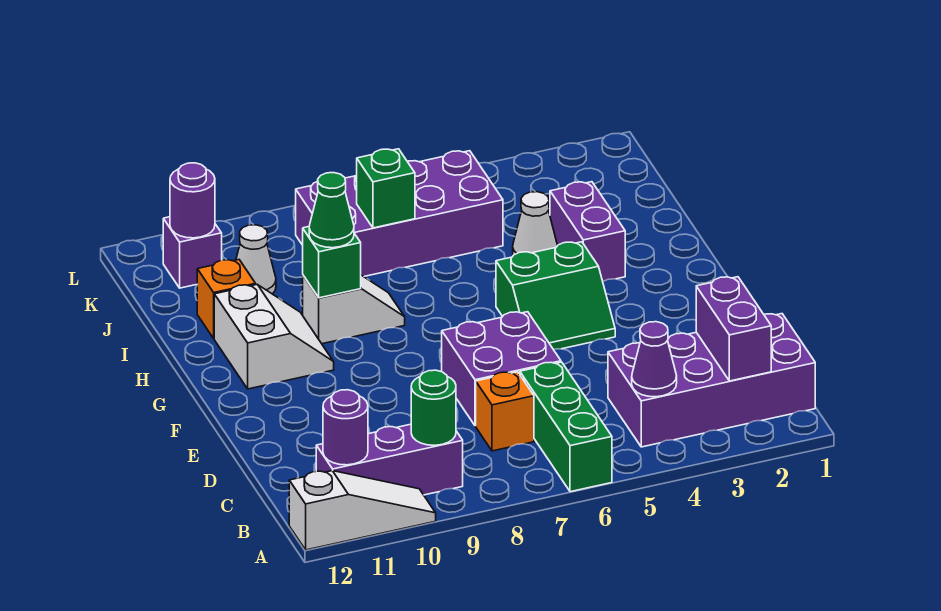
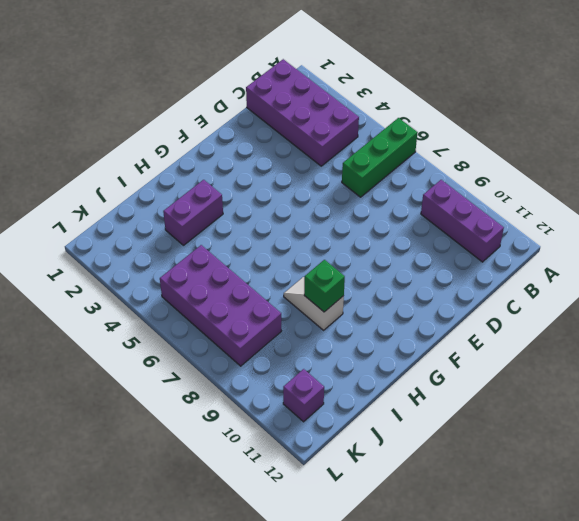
none -> white 1x3 slope [289,471,436,550]
none -> orange 1x1 brick [476,372,534,451]
none -> purple 2x2 brick [442,312,561,426]

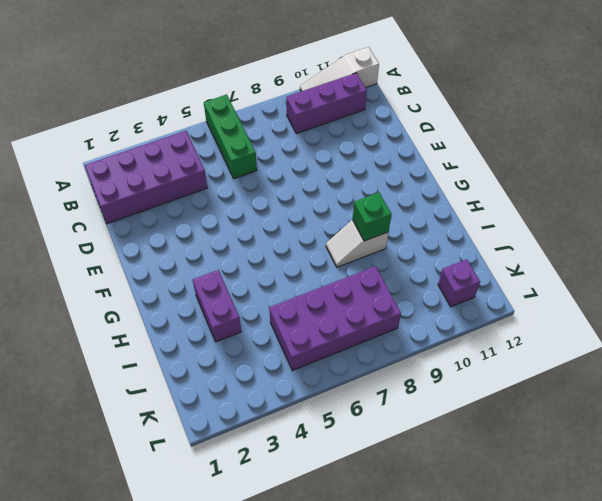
none -> orange 1x1 brick [476,372,534,451]
none -> purple 2x2 brick [442,312,561,426]
none -> green 2x2 slope [496,242,615,349]

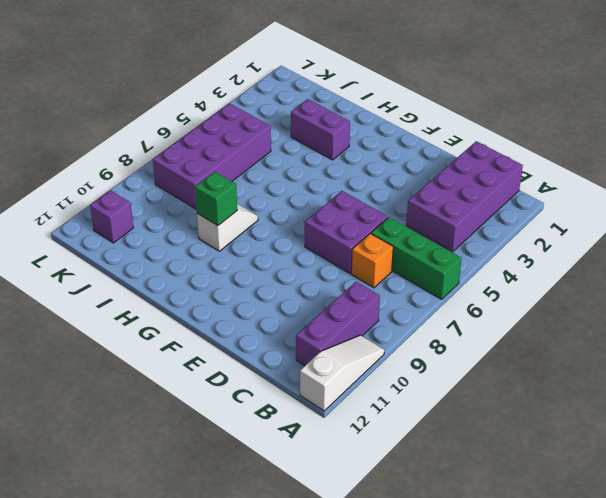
none -> green 2x2 slope [496,242,615,349]
none -> white 2x2 slope [214,285,334,389]
none -> white 1x1 cone [513,192,558,255]

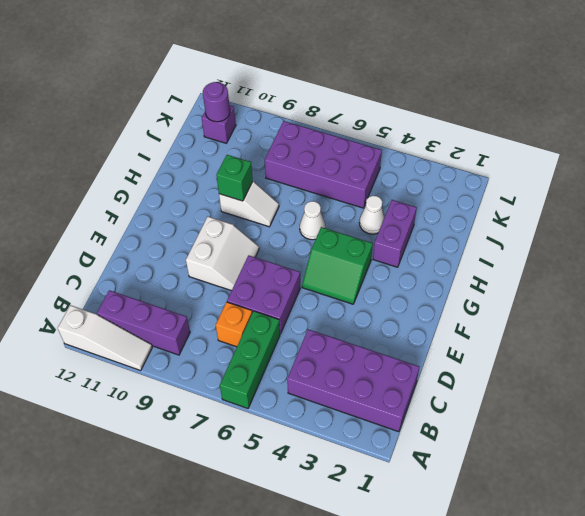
white 2x2 slope [186,217,259,291] -> white 2x2 slope moved to [214,285,334,389]
white 1x1 cone [300,201,325,240] -> white 1x1 cone moved to [236,225,276,294]
none -> orange 1x1 brick [197,260,256,338]
none -> purple 1x2 brick [696,277,771,381]
none -> purple 1x1 cone [632,322,677,397]

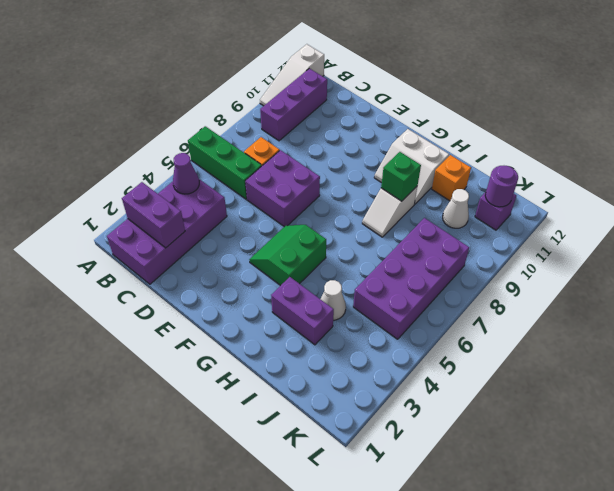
none -> green 1x1 round brick [411,370,456,445]
none -> purple 1x1 round brick [323,390,368,465]
none -> green 1x1 brick [357,149,415,228]

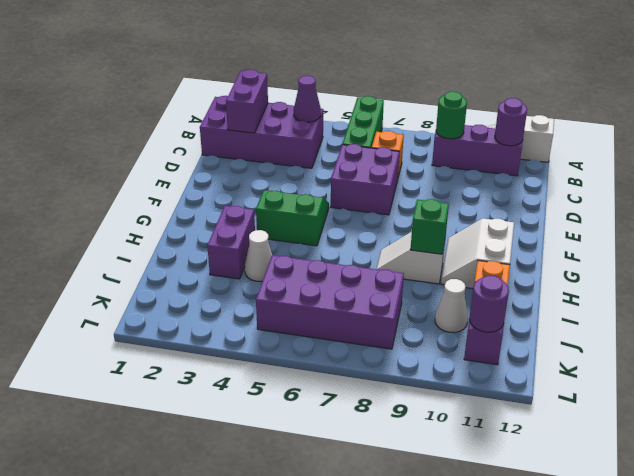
none -> green 1x1 brick [357,149,415,228]
none -> green 1x1 cone [309,173,354,248]

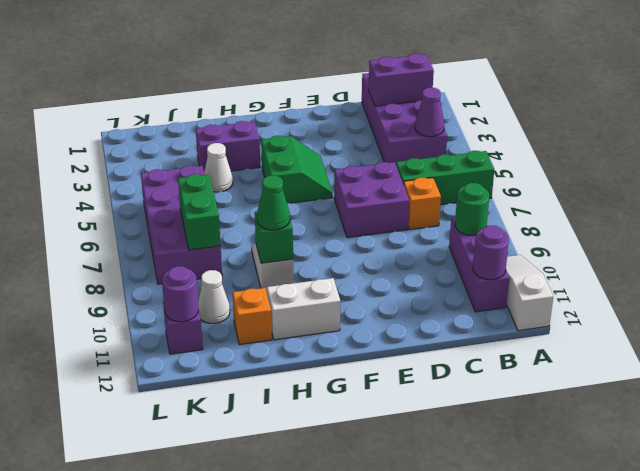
green 1x2 brick [178,174,221,250] -> green 1x1 brick [357,149,415,228]

